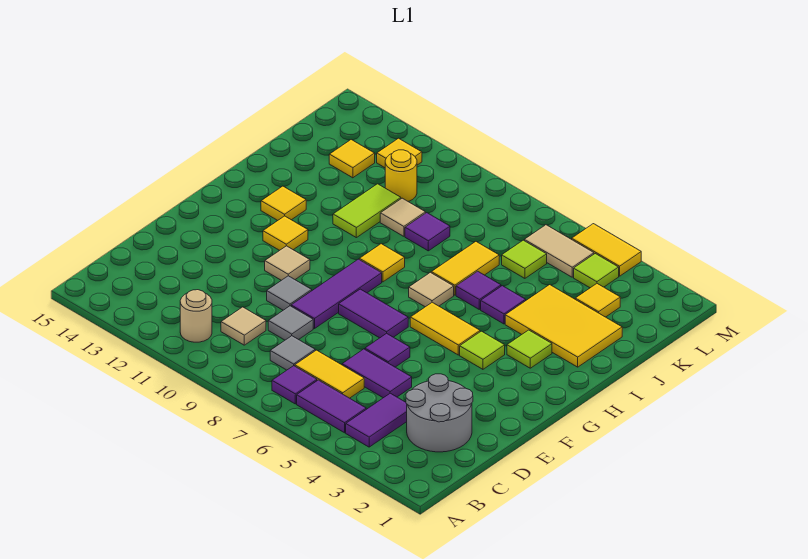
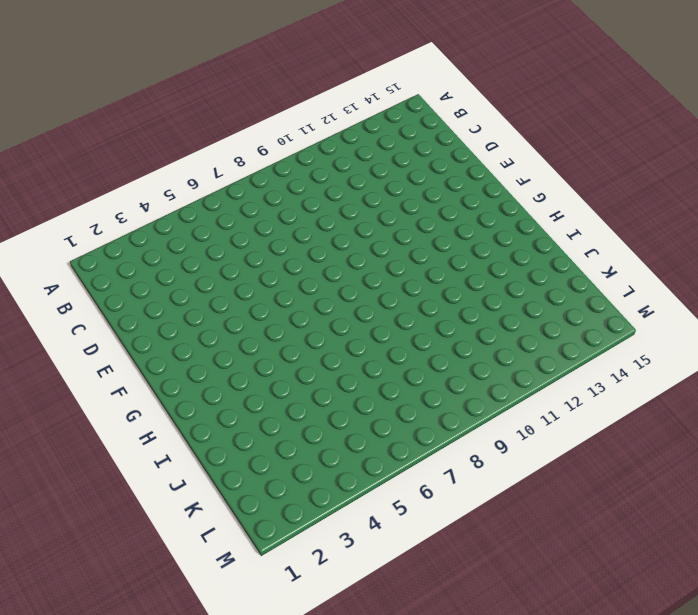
none -> purple 1x2 tile [346,393,407,447]
none -> purple 1x2 tile [297,380,366,433]
none -> purple 1x1 tile [272,366,317,404]
none -> tan 1x1 round brick [180,290,212,342]

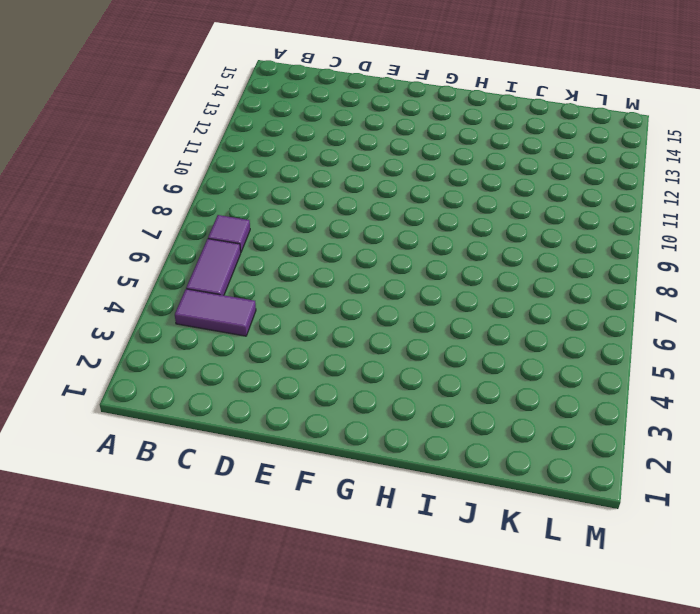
none -> tan 1x1 round brick [180,290,212,342]
none -> grey 2x2 round brick [406,374,473,452]
none -> yellow 1x2 tile [295,350,364,398]
none -> grey 1x1 tile [270,336,315,370]

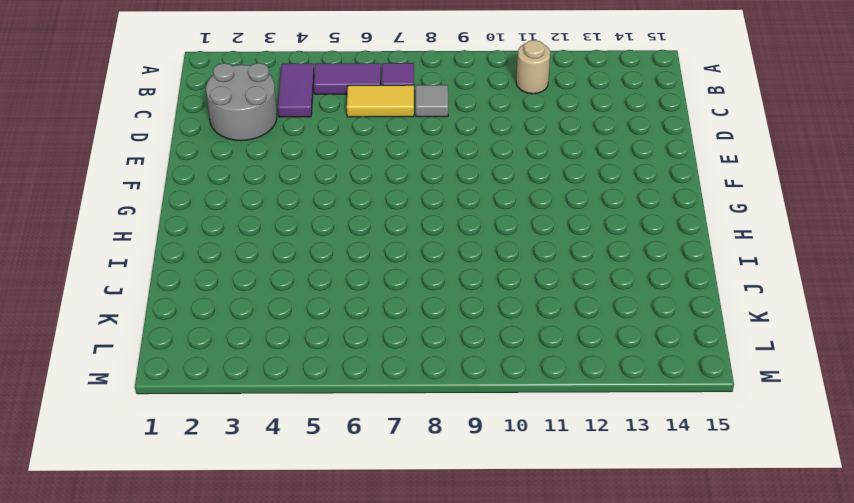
none -> tan 1x1 tile [221,307,266,345]
none -> purple 1x2 tile [342,349,412,398]
none -> grey 1x1 tile [268,306,313,340]
none -> purple 1x1 tile [365,333,410,367]

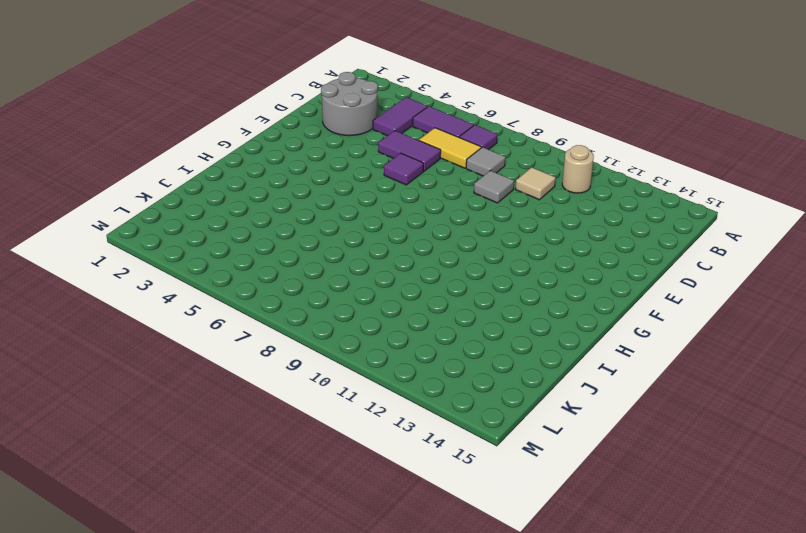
none -> purple 1x3 tile [291,259,382,329]
none -> grey 1x1 tile [267,276,312,310]
none -> purple 1x2 tile [339,289,408,338]
none -> tan 1x1 tile [265,246,310,280]

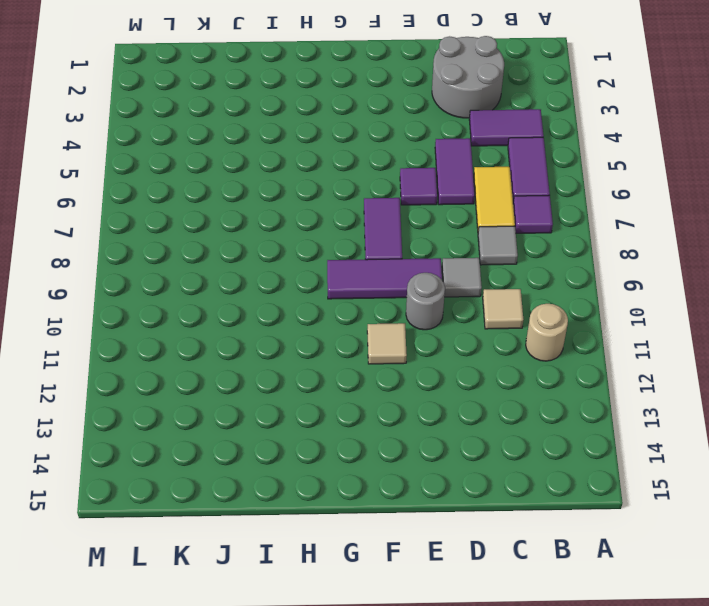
grey 1x1 round brick [406,273,445,330] -> grey 1x1 tile [267,276,312,310]
none -> lime 1x1 tile [460,331,505,369]
none -> yellow 1x2 tile [410,302,480,355]
none -> yellow 1x1 tile [263,216,308,250]
none -> lime 1x1 tile [507,330,552,368]

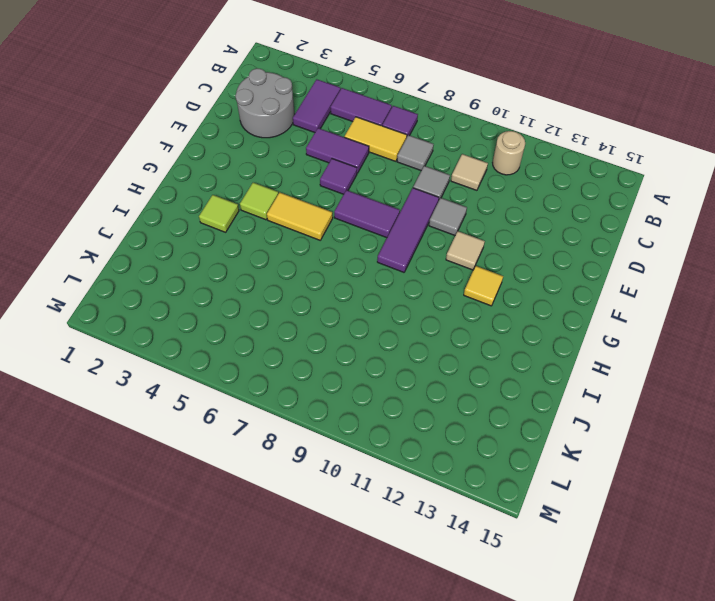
none -> tan 1x1 tile [409,272,454,307]
none -> yellow 1x1 tile [359,244,405,282]
none -> yellow 1x1 tile [261,186,306,221]
none -> yellow 2x3 tile [505,285,622,367]

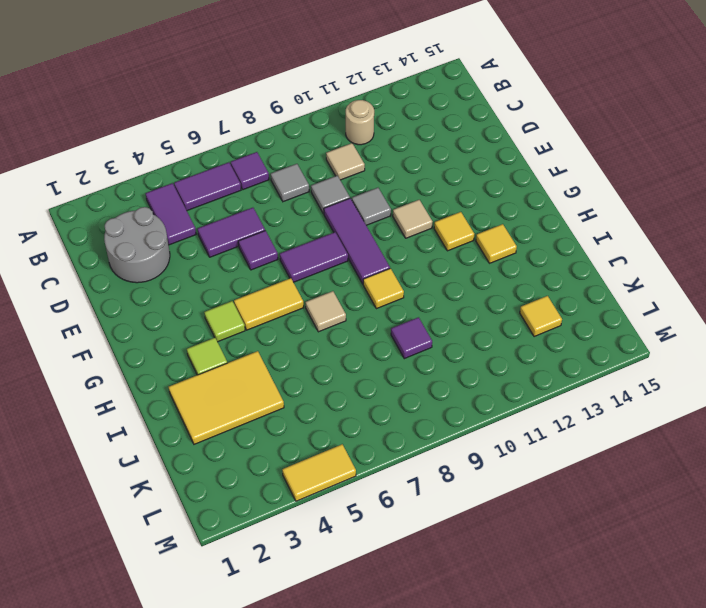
none -> yellow 1x2 tile [295,350,364,398]
none -> purple 1x1 tile [481,286,526,324]
none -> purple 1x1 tile [456,271,501,309]
none -> yellow 1x2 tile [431,242,499,295]

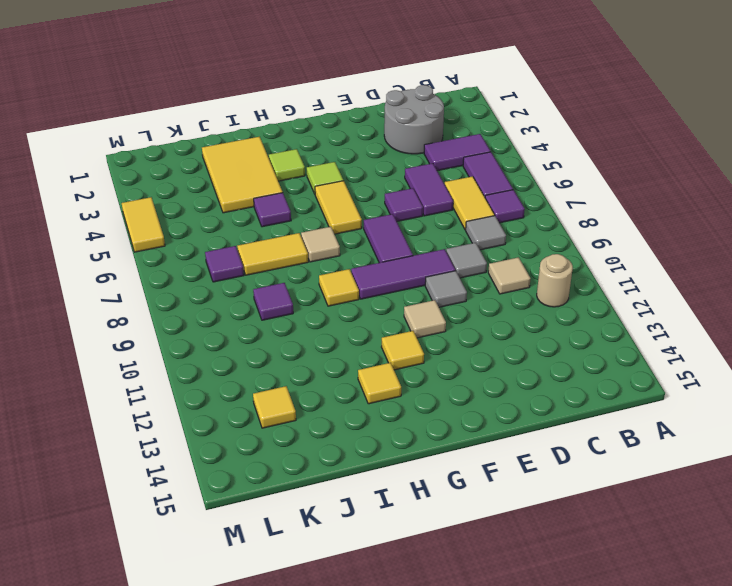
purple 1x1 tile [205,246,244,282] -> purple 1x1 tile moved to [456,271,501,309]
none -> lime 1x2 tile [333,184,401,238]
none -> tan 1x1 tile [380,198,426,236]
none -> yellow 1x1 tile [575,284,620,317]
none -> lime 1x1 tile [502,240,547,278]

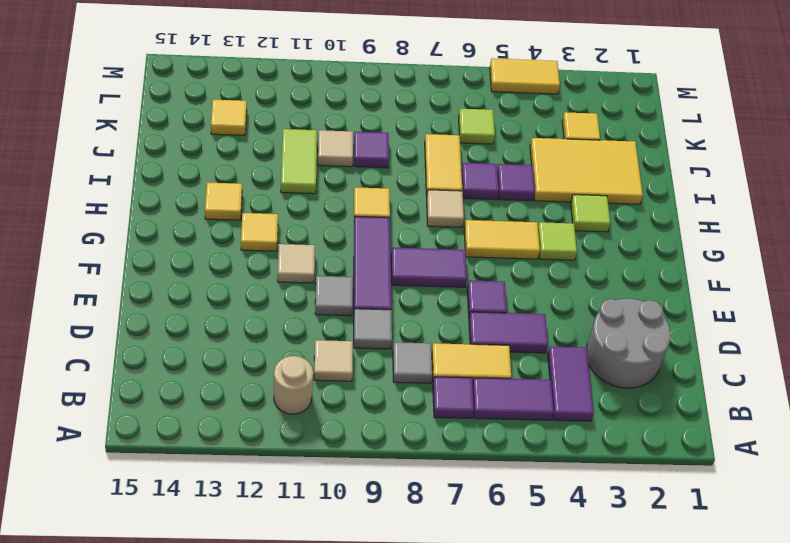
none -> yellow 1x1 round brick [385,150,417,201]
none -> lime 1x1 tile [574,254,619,288]
none -> tan 1x2 tile [524,225,594,277]
none -> yellow 1x1 tile [377,138,422,168]

